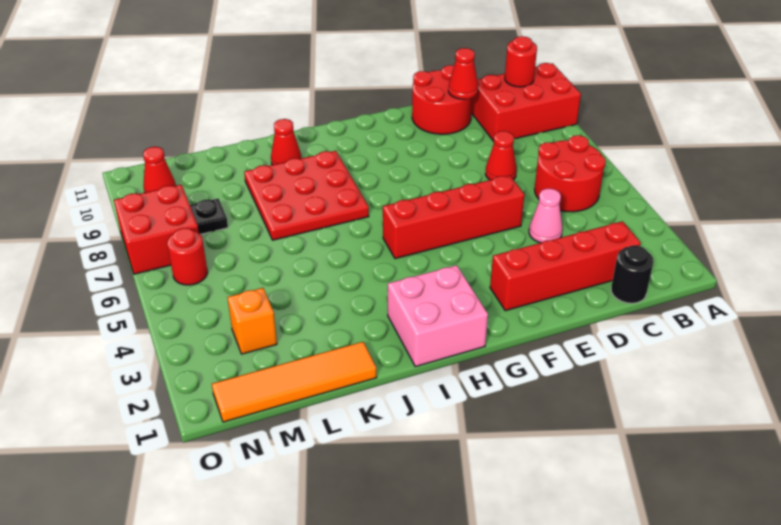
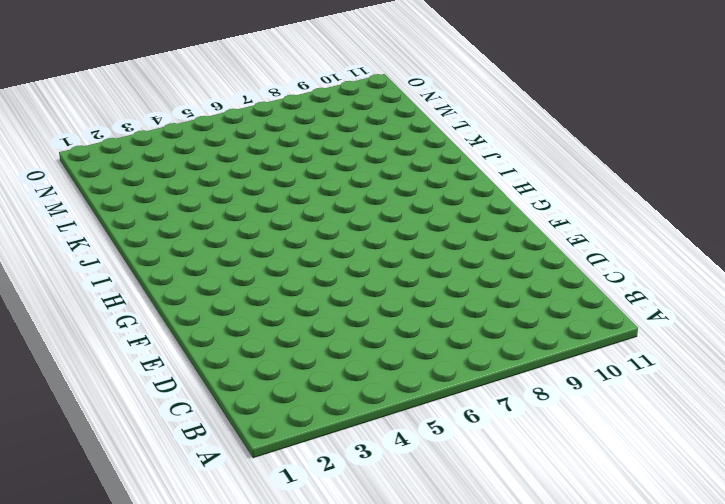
none -> red 2x3 brick [471,63,581,141]
none -> red 2x2 round brick [535,135,606,212]
none -> black 1x1 round brick [611,245,654,303]

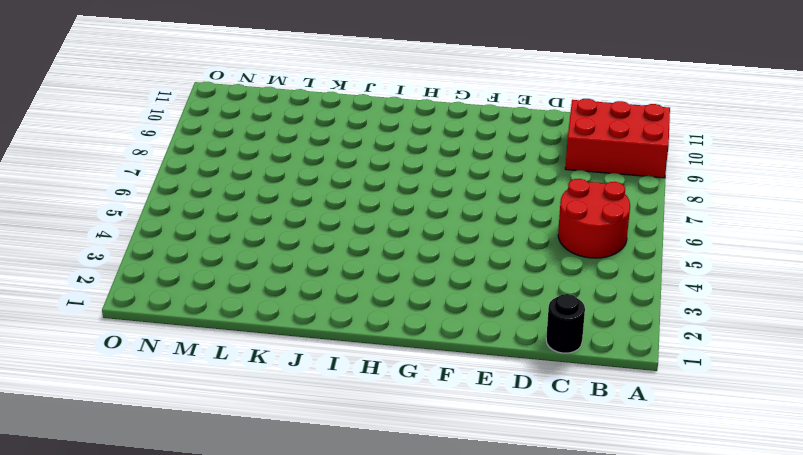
none -> red 1x4 brick [490,221,641,311]
none -> pink 1x1 cone [529,189,562,243]
none -> red 1x1 cone [485,131,517,180]

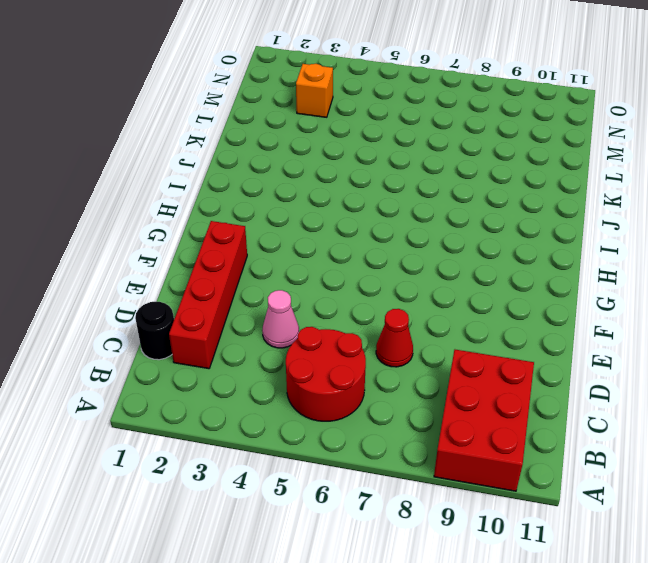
none -> red 2x2 round brick [412,65,472,134]
none -> red 1x4 brick [383,175,524,259]
none -> pink 2x2 brick [388,265,488,367]

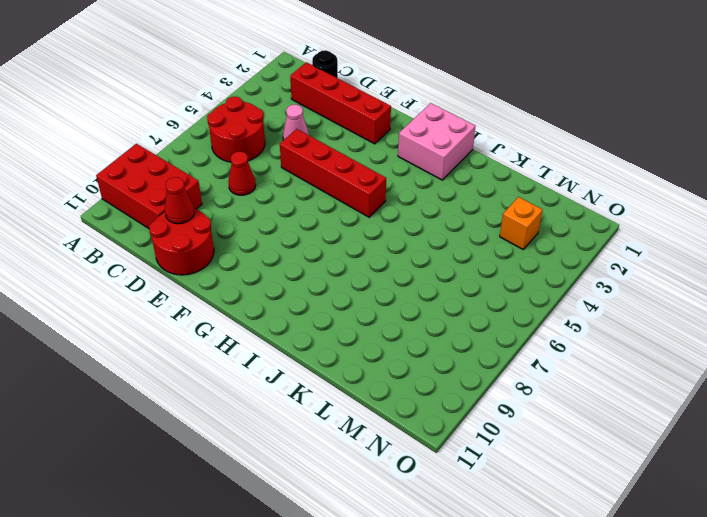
none -> red 3x3 plate [244,151,369,240]
none -> red 1x1 cone [271,119,301,165]
none -> orange 1x4 tile [212,342,377,422]

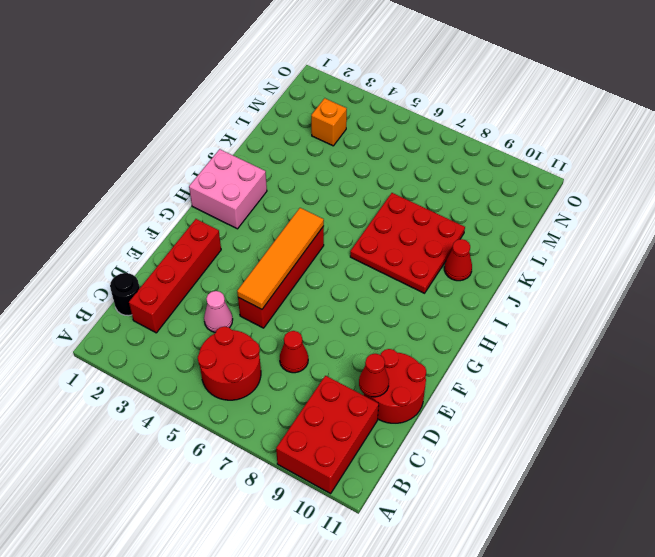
orange 1x4 tile [237,208,324,309] -> orange 1x4 tile moved to [212,342,377,422]
none -> black 1x1 plate [190,198,228,234]
none -> red 1x1 round brick [167,228,208,285]
none -> red 2x2 brick [114,185,199,274]

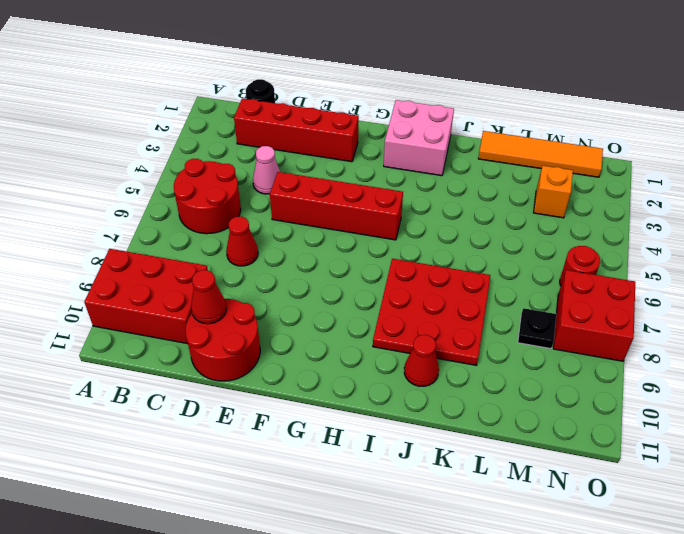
none -> red 1x1 cone [143,147,176,193]
none -> red 1x1 round brick [505,36,537,87]

